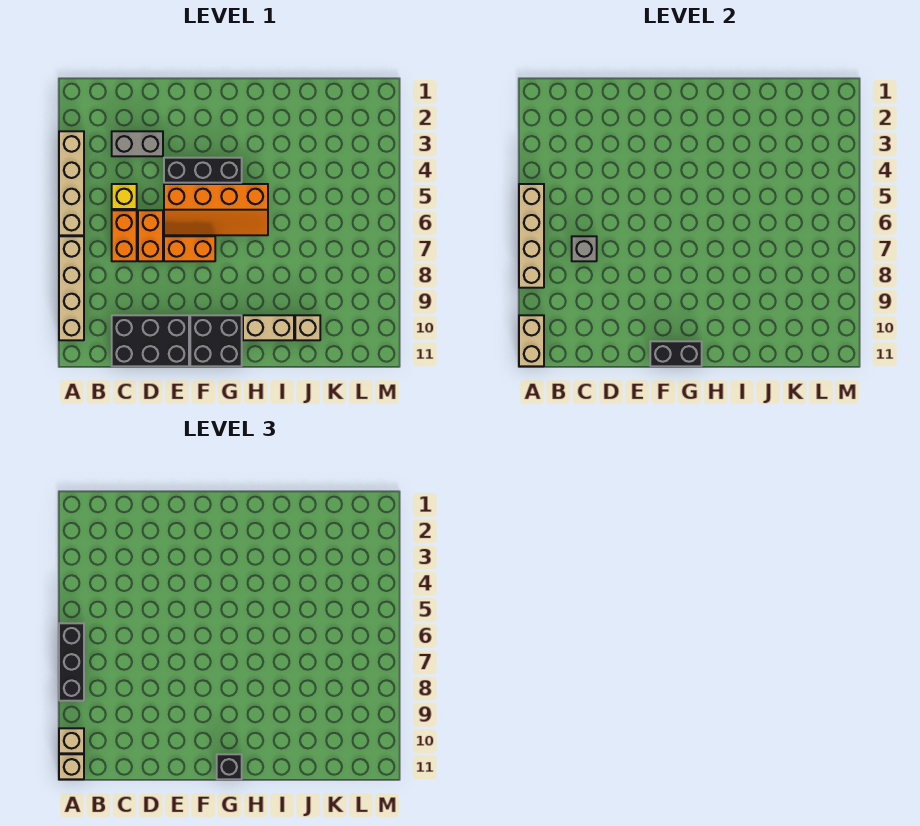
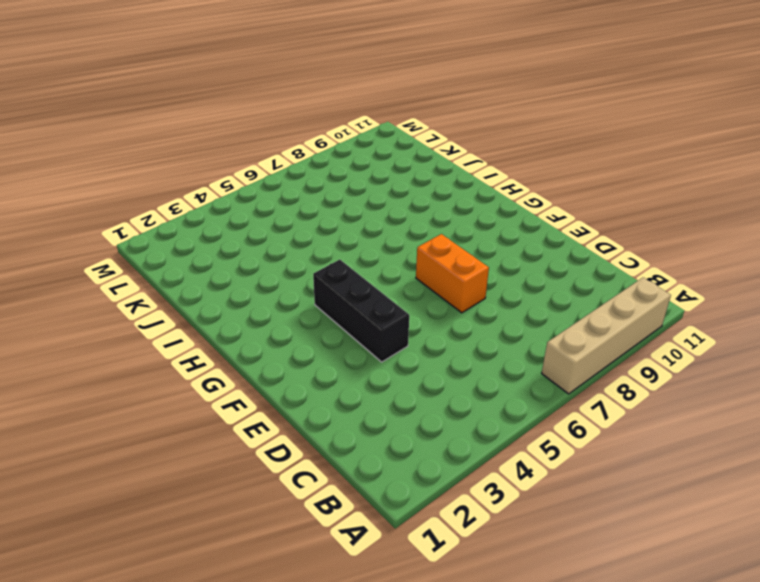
none -> tan 1x4 brick [59,131,84,235]
none -> grey 1x2 brick [112,131,163,156]
none -> yellow 1x1 brick [112,184,137,209]

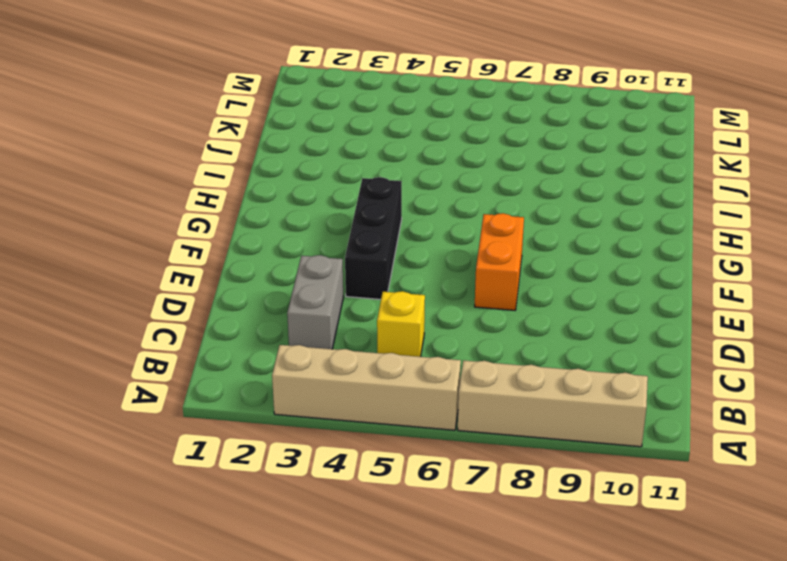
none -> orange 1x2 brick [112,210,137,261]
none -> black 2x3 brick [112,315,189,366]
none -> orange 1x2 brick [138,210,163,261]

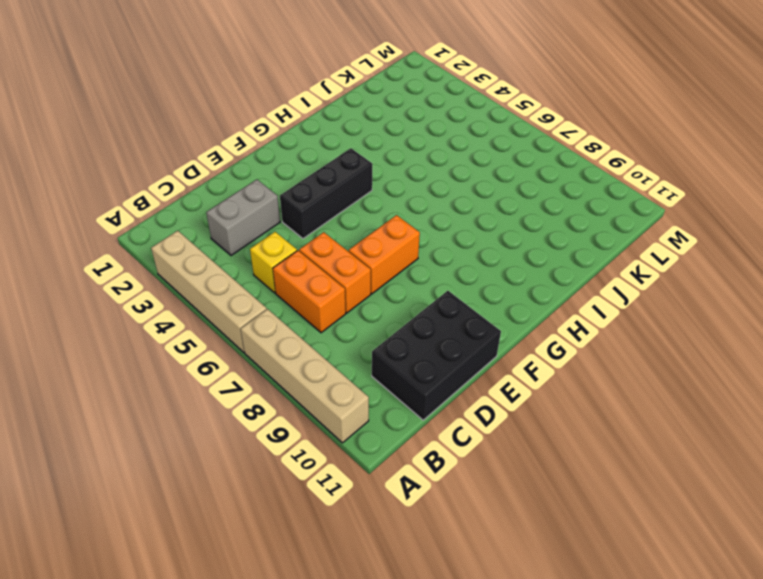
none -> orange 2x4 slope [164,184,268,235]
none -> black 2x2 brick [190,315,242,366]
none -> tan 1x2 brick [243,315,294,340]

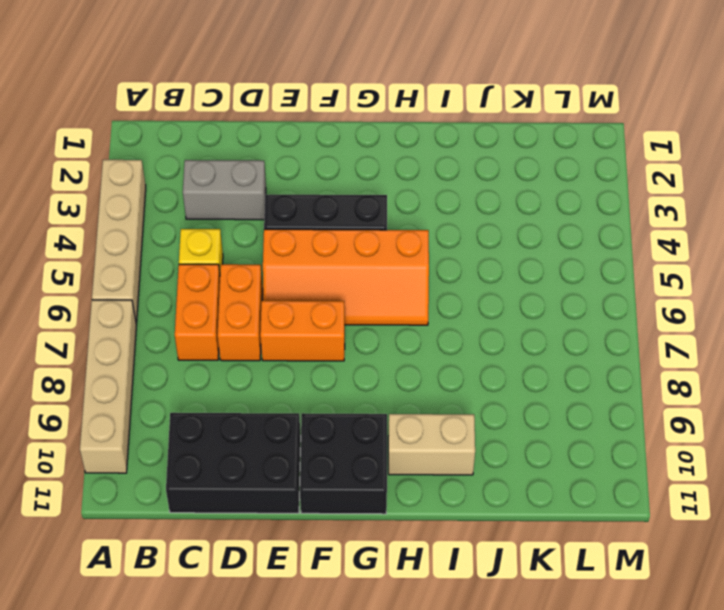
none -> tan 1x1 brick [295,315,320,340]
none -> tan 1x4 brick [519,184,544,288]
none -> tan 1x2 brick [519,315,544,366]

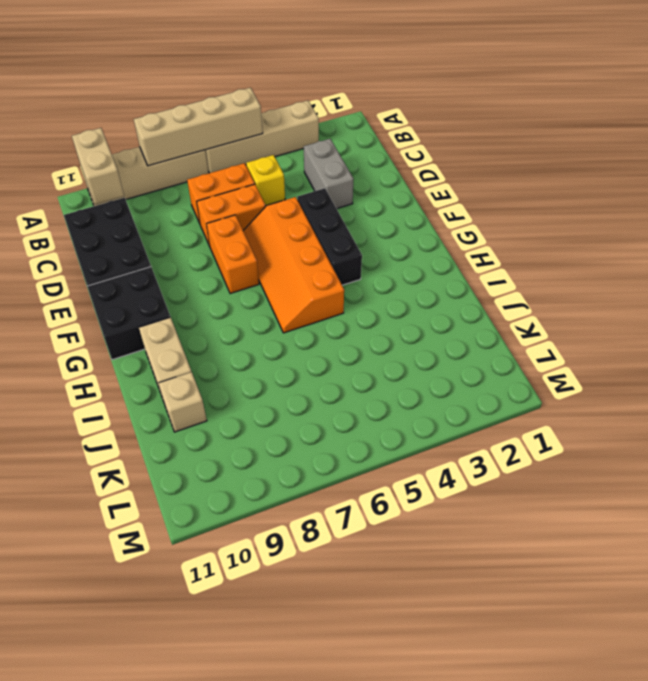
tan 1x2 brick [72,128,124,204] -> tan 1x2 brick turned to [519,315,544,366]
none -> grey 1x1 brick [572,236,597,261]
none -> black 1x2 brick [650,341,702,366]
none -> black 1x3 brick [59,623,84,701]

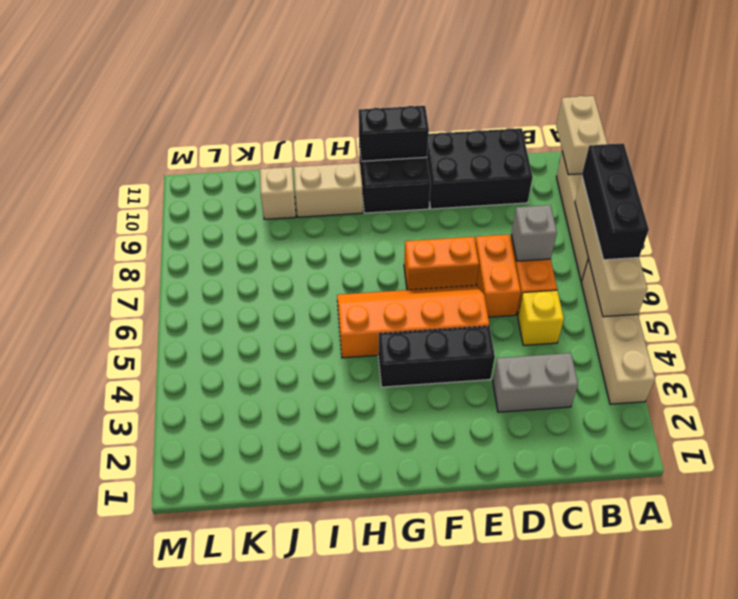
none -> tan 1x1 brick [59,728,84,753]
none -> tan 1x1 brick [59,754,84,779]
none -> black 1x1 brick [217,754,242,779]

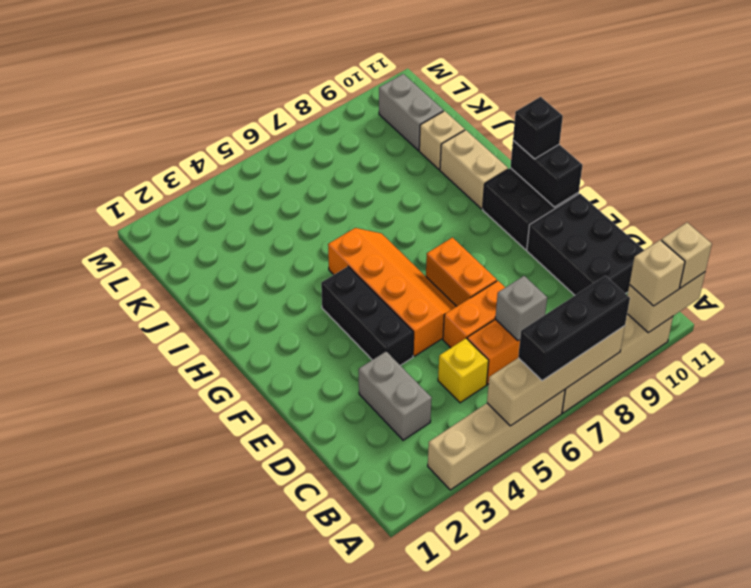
grey 1x2 brick [379,74,444,150] -> none

